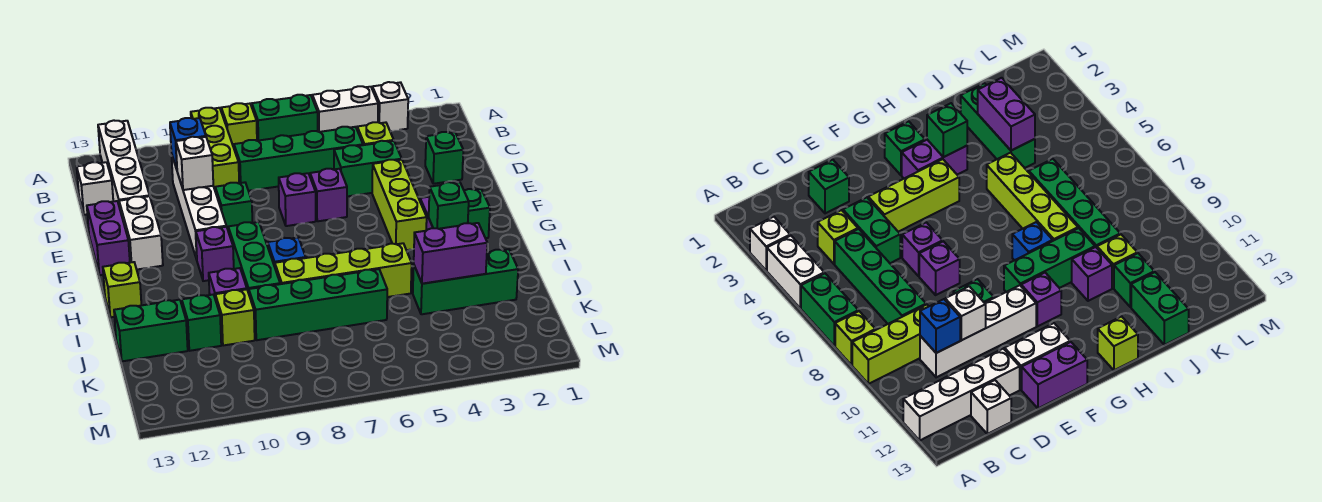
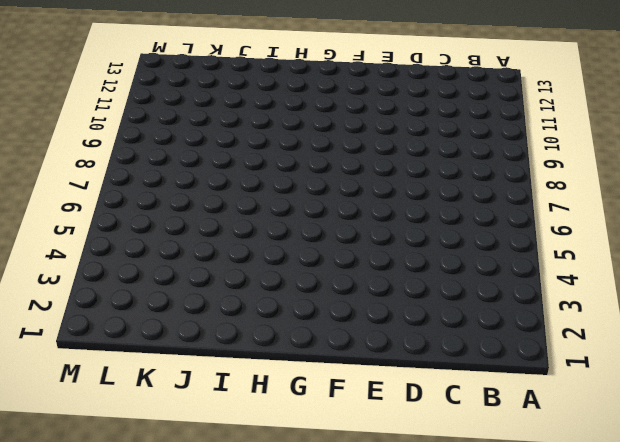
none -> white 1x1 brick [372,82,408,131]
none -> white 1x2 brick [312,86,378,132]
none -> green 1x2 brick [252,95,318,141]
none -> lime 1x1 brick [221,103,257,147]

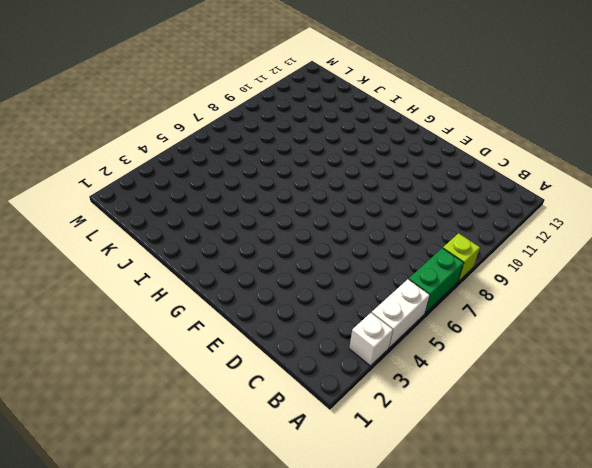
none -> lime 1x3 brick [191,108,239,189]
none -> white 1x4 brick [98,120,149,208]
none -> lime 1x1 brick [357,122,394,145]
none -> green 1x4 brick [234,127,363,191]

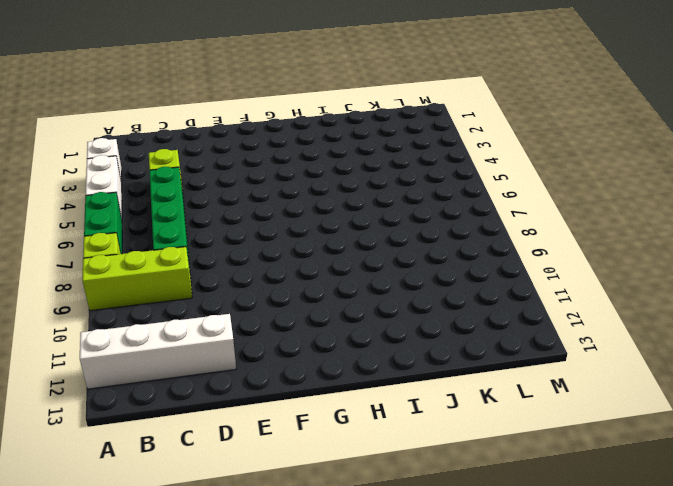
none -> white 1x4 brick [171,154,226,259]
none -> white 1x1 brick [77,162,113,215]
none -> green 1x1 brick [425,132,463,184]
none -> green 1x2 brick [334,141,402,196]

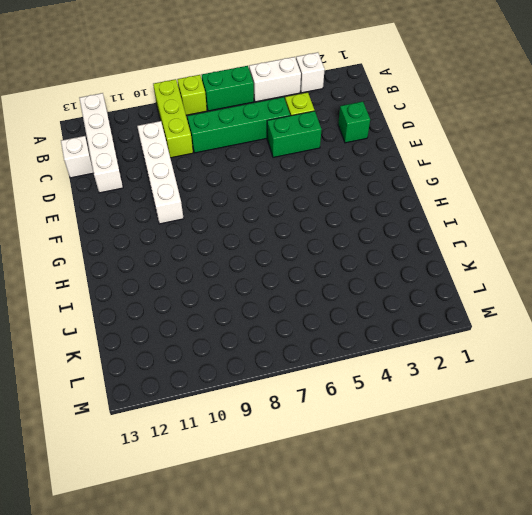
none -> lime 1x3 brick [372,160,427,250]
none -> purple 1x1 brick [310,169,347,221]
none -> purple 1x1 brick [279,173,316,226]
none -> green 1x1 brick [215,182,252,229]

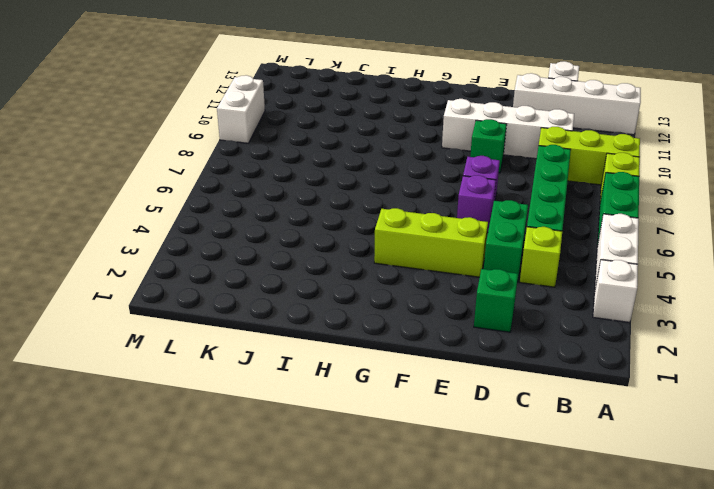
white 1x2 brick [217,75,265,143] -> white 1x2 brick turned to [119,196,163,269]
none -> purple 1x2 brick [87,201,130,275]
none -> green 1x1 brick [464,189,490,238]
none -> purple 1x2 brick [902,140,967,178]
none -> green 1x3 brick [228,222,280,293]

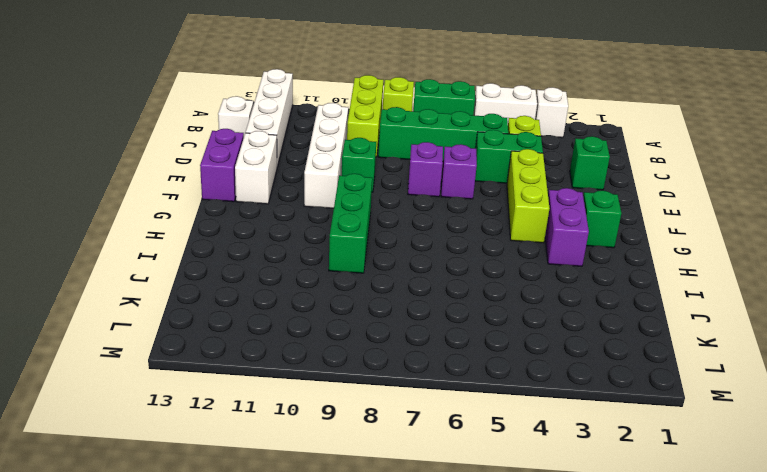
none -> purple 1x1 brick [196,227,234,281]
none -> blue 1x1 brick [268,238,306,266]
none -> lime 1x1 brick [103,262,141,317]
none -> lime 1x4 brick [275,243,412,297]

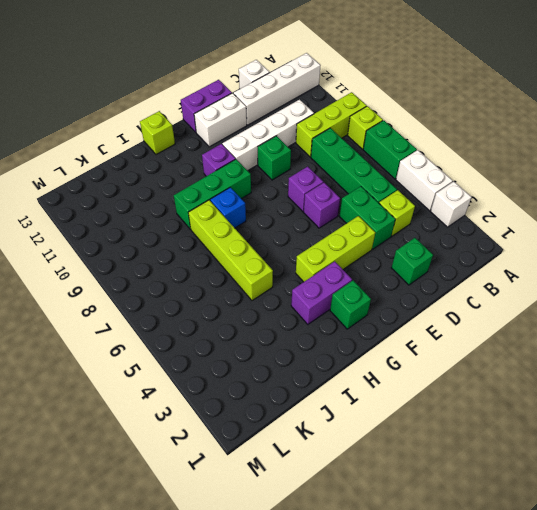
none -> purple 1x1 brick [209,268,247,300]
none -> green 1x3 brick [413,249,518,314]
none -> green 1x4 brick [249,269,387,340]
none -> lime 1x1 brick [215,289,255,346]

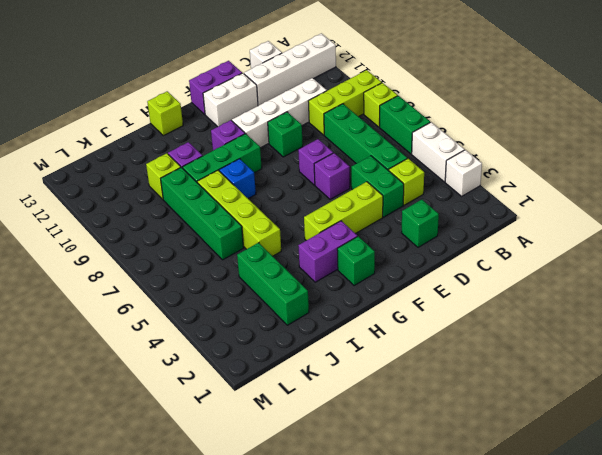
none -> green 1x1 brick [182,295,221,351]
none -> green 1x2 brick [114,300,188,361]
none -> blue 1x1 brick [170,118,206,169]
none -> white 1x1 brick [176,137,213,190]

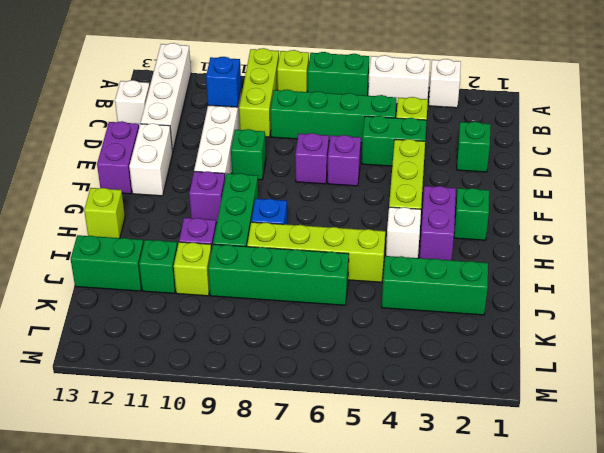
white 1x1 brick [386,207,421,258] -> white 1x1 brick moved to [176,137,213,190]
none -> green 1x1 brick [429,182,469,229]
none -> purple 1x2 brick [414,223,487,284]

